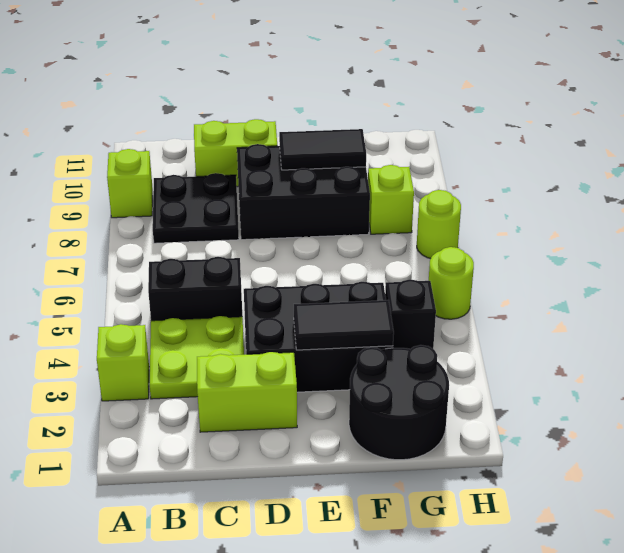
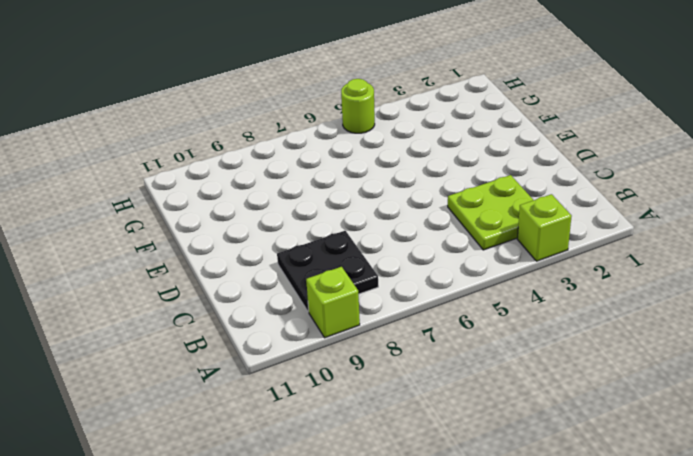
none -> black 1x2 brick [148,257,242,321]
none -> lime 1x2 brick [197,352,297,432]
none -> lime 1x2 brick [194,119,277,187]

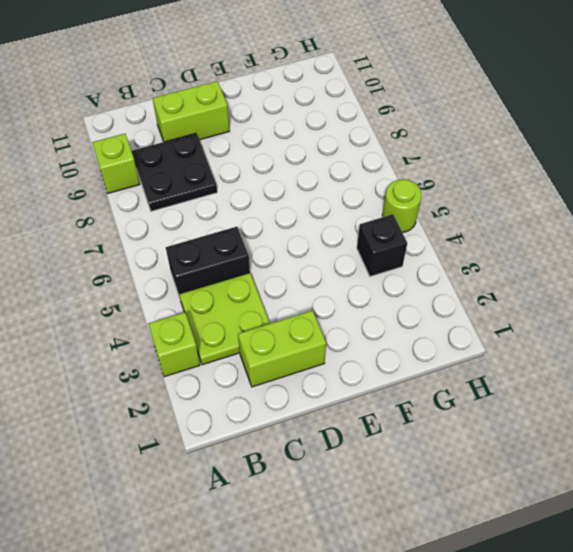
none -> black 2x3 brick [244,282,393,392]
none -> black 2x3 brick [237,144,370,240]
none -> black 2x2 round brick [349,345,449,460]

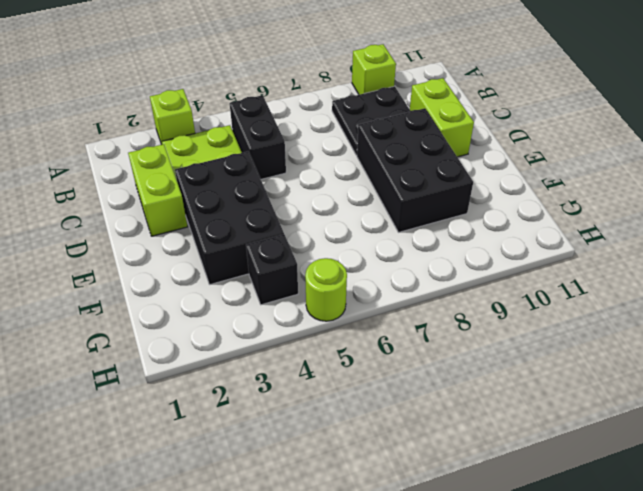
none -> black 2x2 round brick [349,345,449,460]
none -> lime 1x1 brick [368,165,414,234]
none -> lime 1x1 round brick [417,190,461,259]

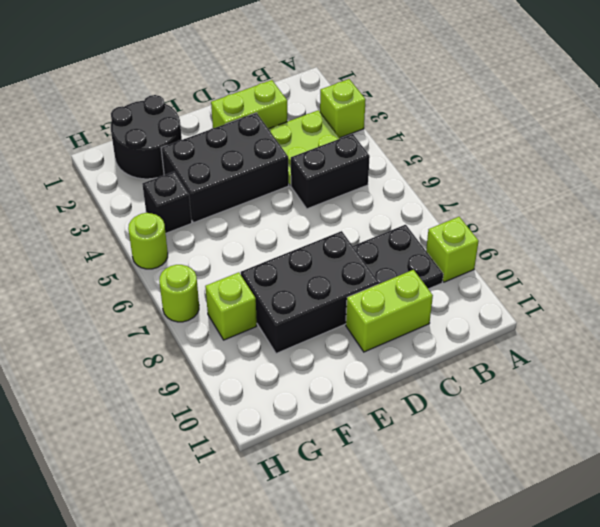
none -> black 1x2 tile [294,300,394,350]
none -> black 1x2 tile [279,129,366,170]

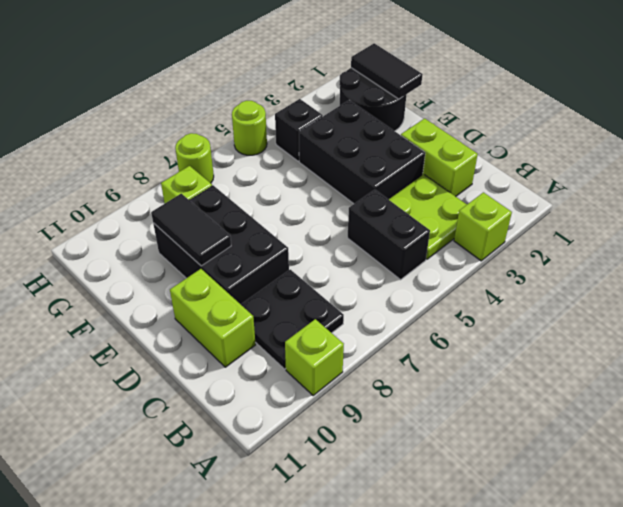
black 1x2 tile [351,43,423,99] -> black 1x2 tile moved to [294,300,394,350]

